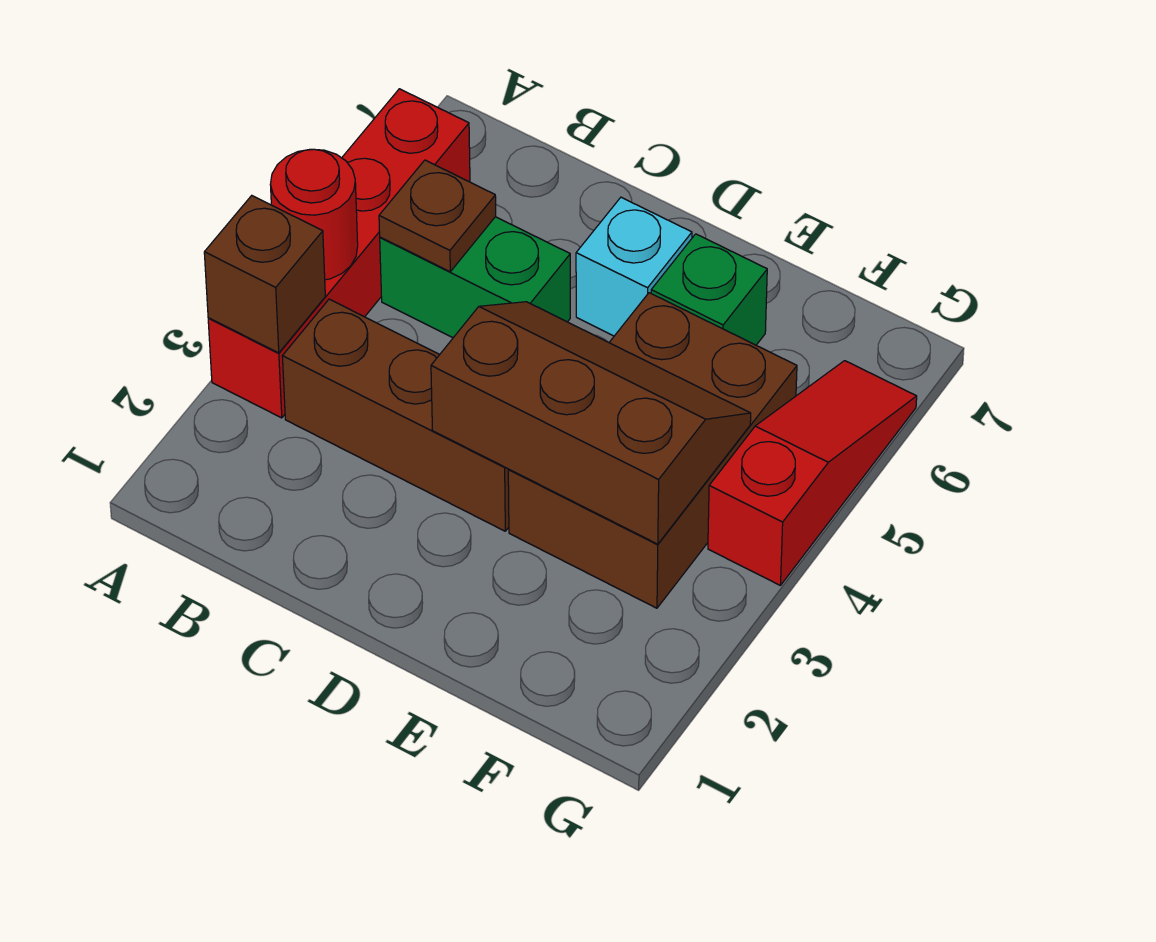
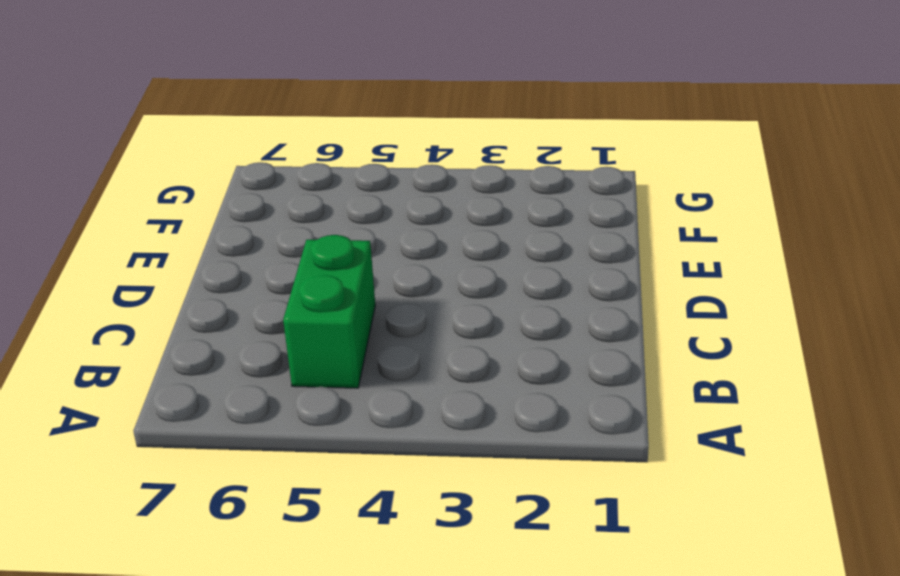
none -> red 1x4 brick [208,89,470,418]
none -> brown 1x3 brick [282,299,509,531]

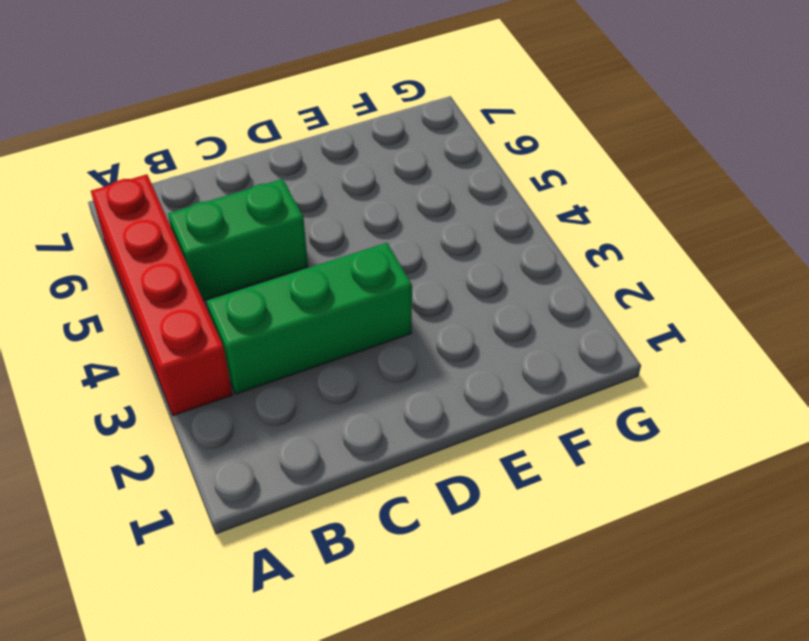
green 1x3 brick [207,243,412,394] -> brown 1x3 brick [282,299,509,531]
none -> cyan 1x1 brick [576,197,692,336]
none -> brown 2x3 brick [508,293,797,608]

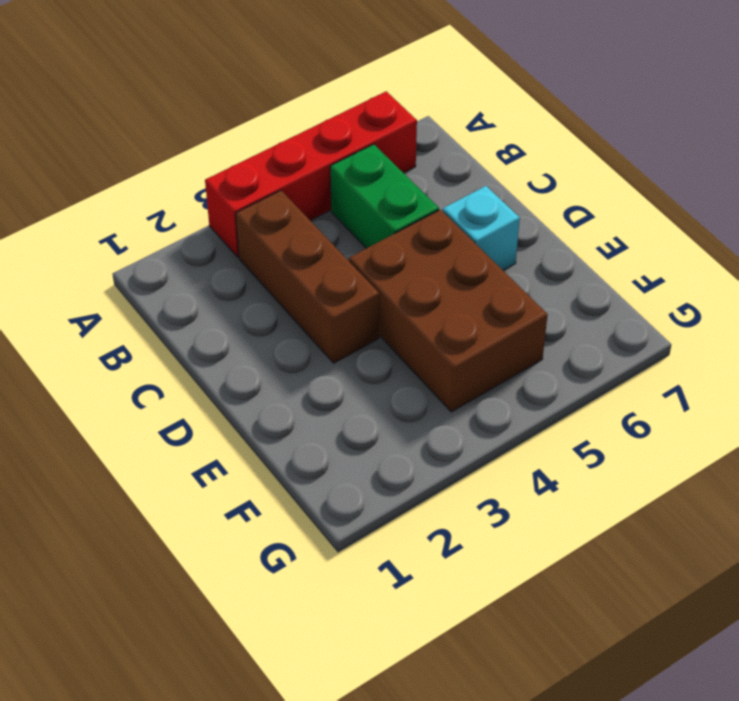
brown 2x3 brick [349,210,548,412] -> brown 2x3 brick turned to [508,293,797,608]
none -> green 1x1 brick [651,234,767,345]
none -> red 1x3 slope [708,361,917,586]

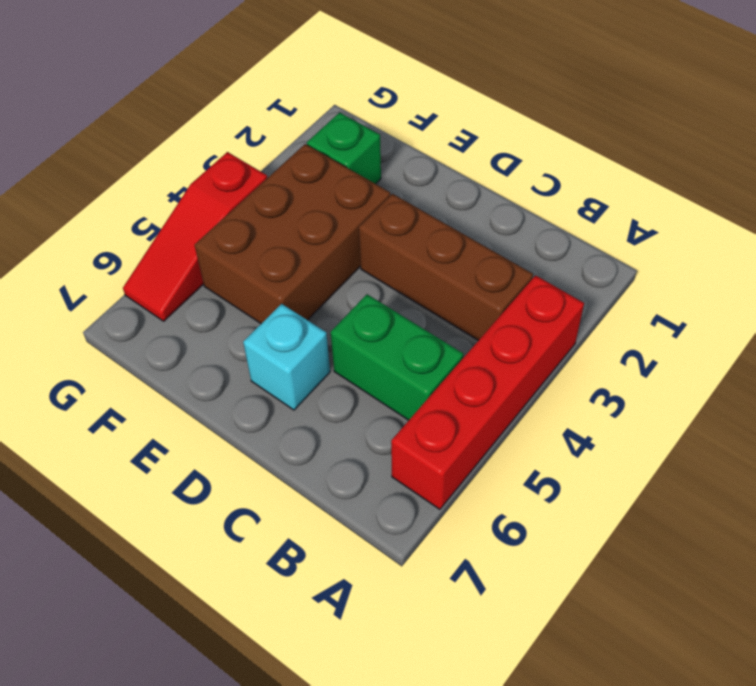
green 1x1 brick [307,113,381,184] -> green 1x1 brick moved to [651,234,767,345]
none -> brown 1x1 brick [204,196,325,353]
none -> red 1x1 round brick [270,149,358,280]

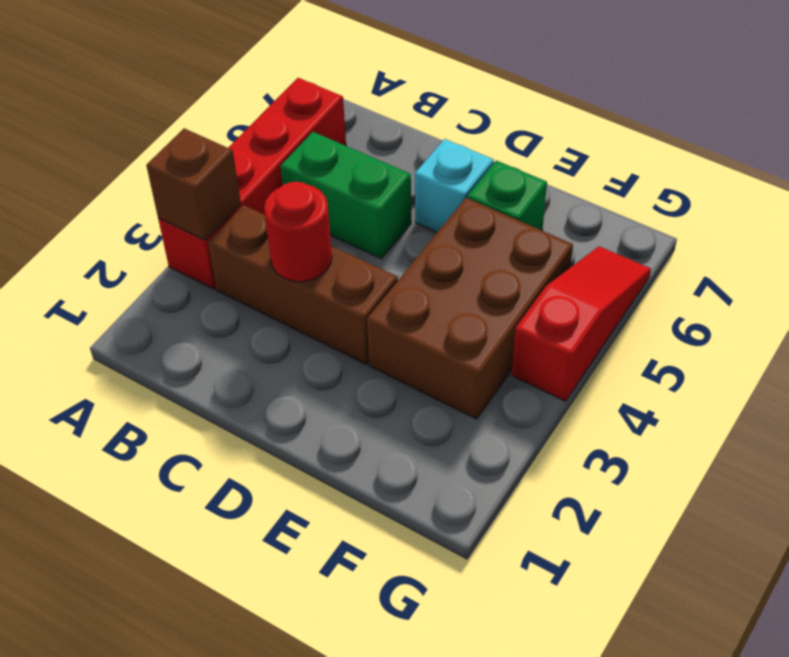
red 1x1 round brick [264,182,332,282] -> red 1x1 round brick moved to [270,149,358,280]
none -> brown 1x1 plate [379,160,496,271]
none -> brown 2x3 slope [431,302,751,544]

